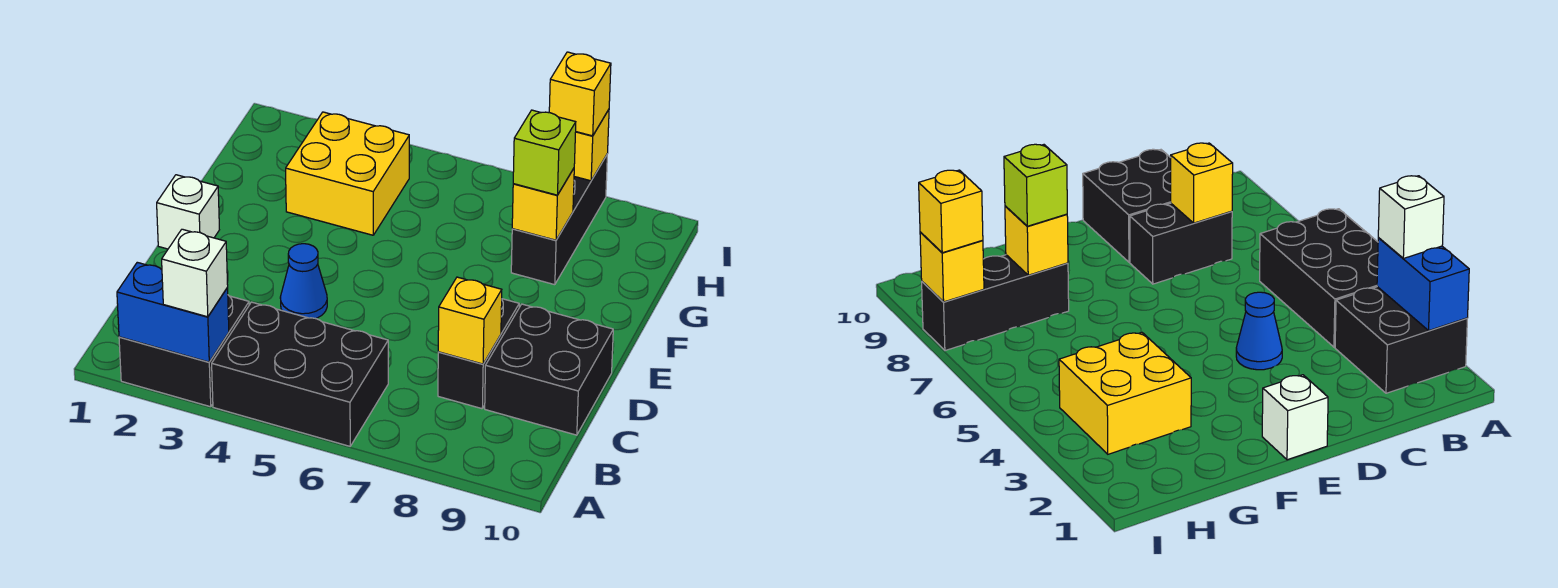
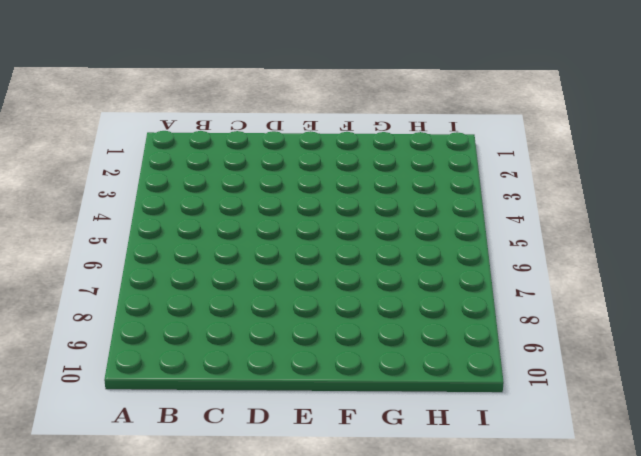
none -> black 2x2 brick [119,295,249,407]
none -> black 2x3 brick [212,302,388,446]
none -> black 1x2 brick [438,299,519,409]

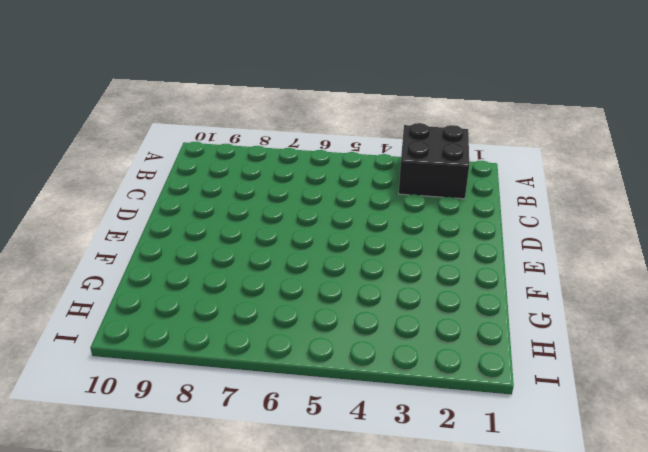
none -> black 2x3 brick [212,302,388,446]
none -> black 1x2 brick [438,299,519,409]
none -> black 2x2 brick [485,304,613,435]

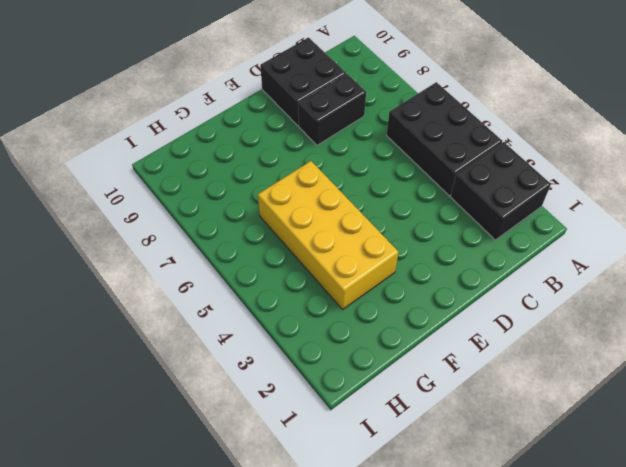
yellow 2x4 brick [258,161,398,309] -> yellow 2x2 brick [286,112,409,235]
none -> blue 1x1 cone [280,244,327,319]
none -> white 1x1 brick [157,175,219,249]
none -> black 1x3 brick [511,155,607,285]

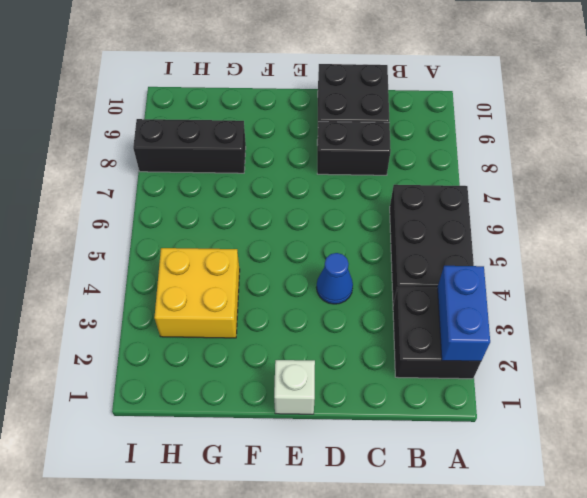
none -> yellow 1x1 brick [438,277,502,364]
none -> yellow 1x1 brick [512,169,574,240]
none -> yellow 1x1 brick [574,110,609,181]

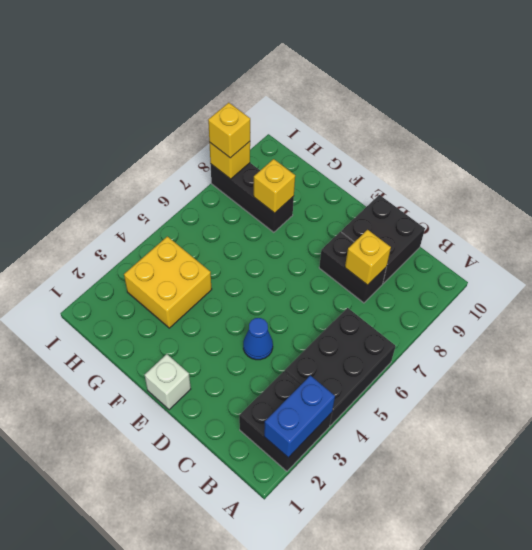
none -> white 1x1 brick [162,229,228,317]
none -> lime 1x1 brick [513,110,576,195]

